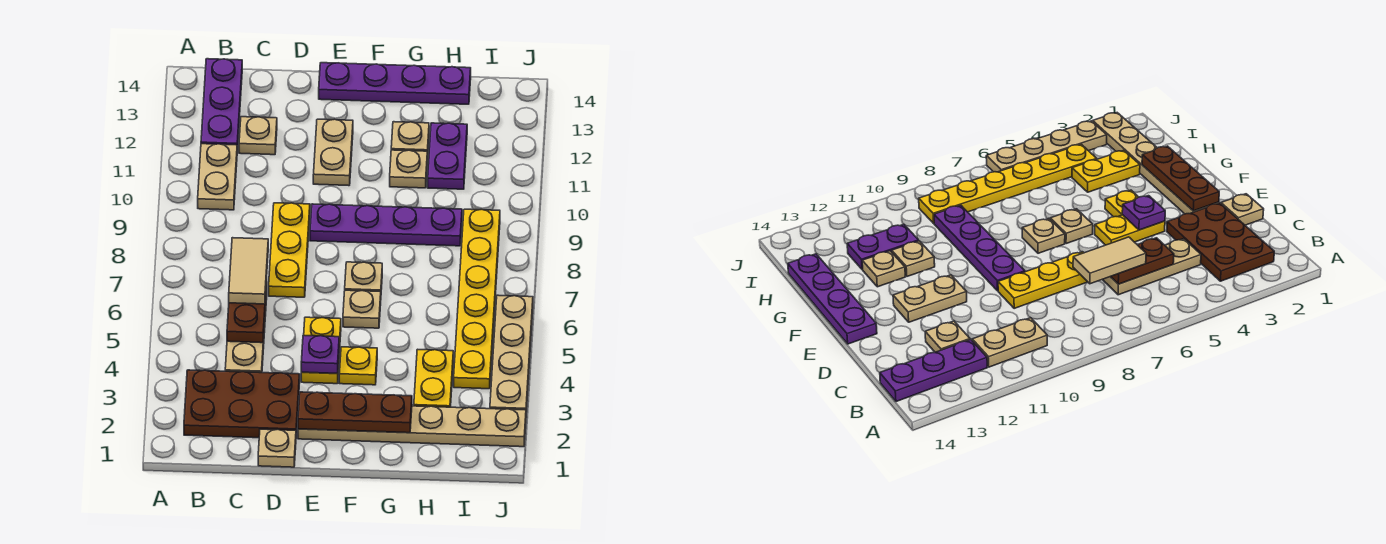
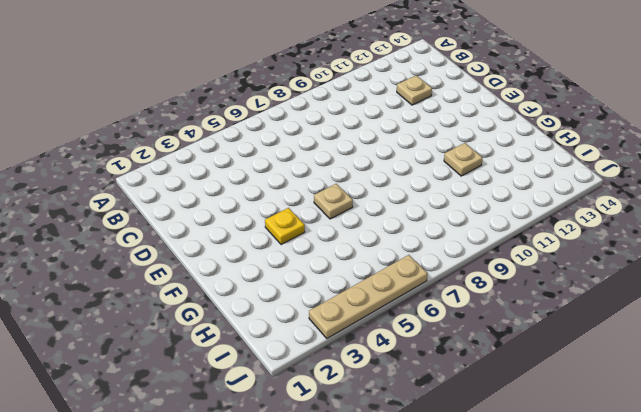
none -> brown 2x3 plate [184,370,300,438]
none -> tan 1x2 plate [198,144,237,210]
none -> purple 1x3 plate [201,59,242,150]

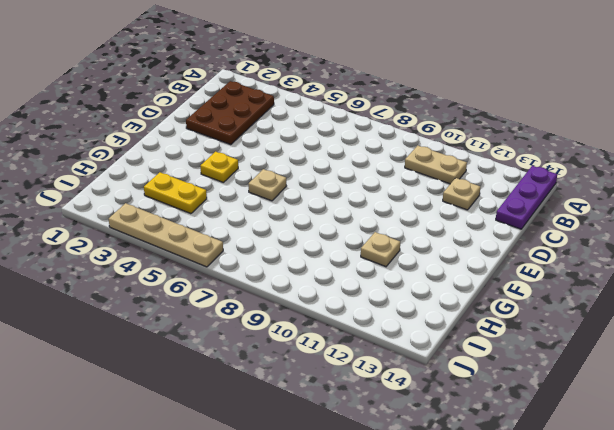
purple 1x3 plate [496,166,557,229] -> purple 1x3 plate turned to [201,59,242,150]
none -> tan 1x3 plate [225,290,267,373]
none -> tan 1x1 plate [258,429,296,467]
none -> yellow 1x3 plate [269,203,310,297]

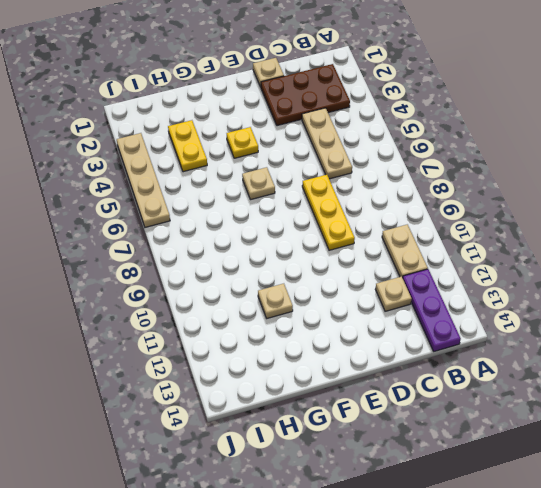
none -> tan 1x6 plate [298,406,526,447]
none -> yellow 1x2 plate [301,317,341,384]
none -> purple 1x4 plate [310,204,462,246]

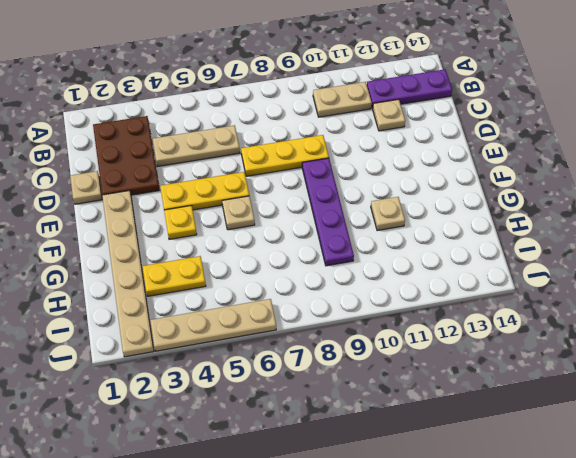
yellow 1x3 plate [160,172,249,210] -> yellow 1x2 plate [301,317,341,384]
none -> tan 1x2 plate [313,119,353,186]
none -> purple 1x4 plate [319,63,471,104]
none -> tan 1x1 plate [345,262,382,292]

